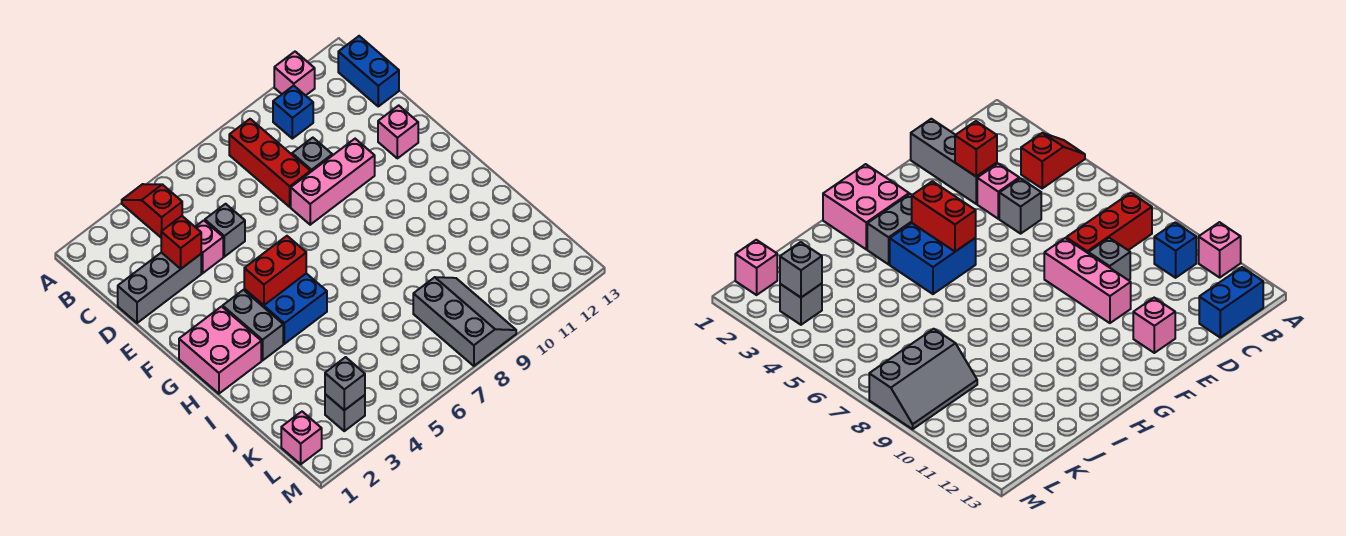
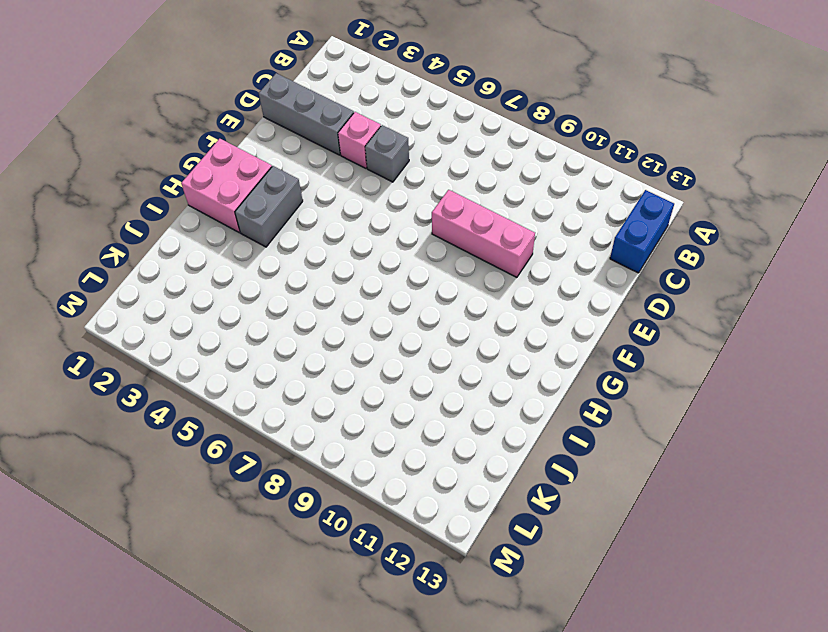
none -> red 1x2 slope [122,184,182,237]
none -> pink 1x1 brick [274,52,315,96]
none -> red 1x3 brick [229,119,311,207]

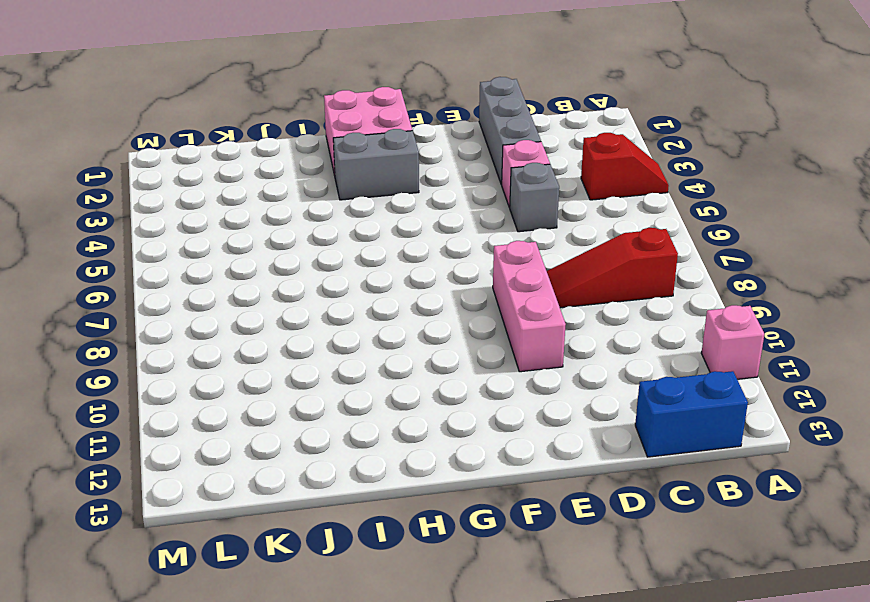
red 1x3 slope [547,228,678,308] -> red 1x3 brick [229,119,311,207]
none -> blue 1x1 brick [273,86,313,139]
none -> grey 1x1 brick [292,138,332,172]
none -> pink 1x1 brick [378,105,418,158]

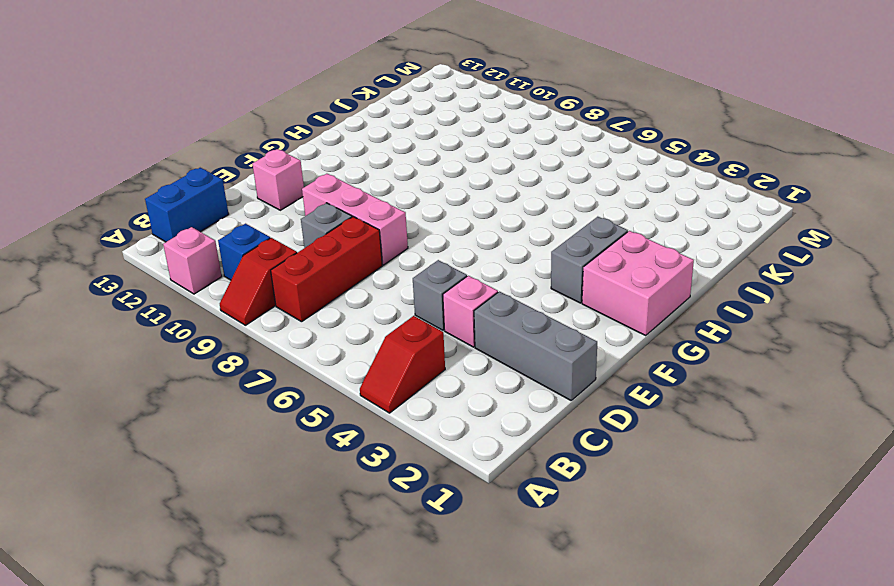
red 1x2 slope [220,238,297,325] -> none
none -> blue 2x2 brick [244,273,327,344]
none -> grey 2x3 slope [413,277,516,366]
none -> pink 1x1 brick [281,412,322,464]

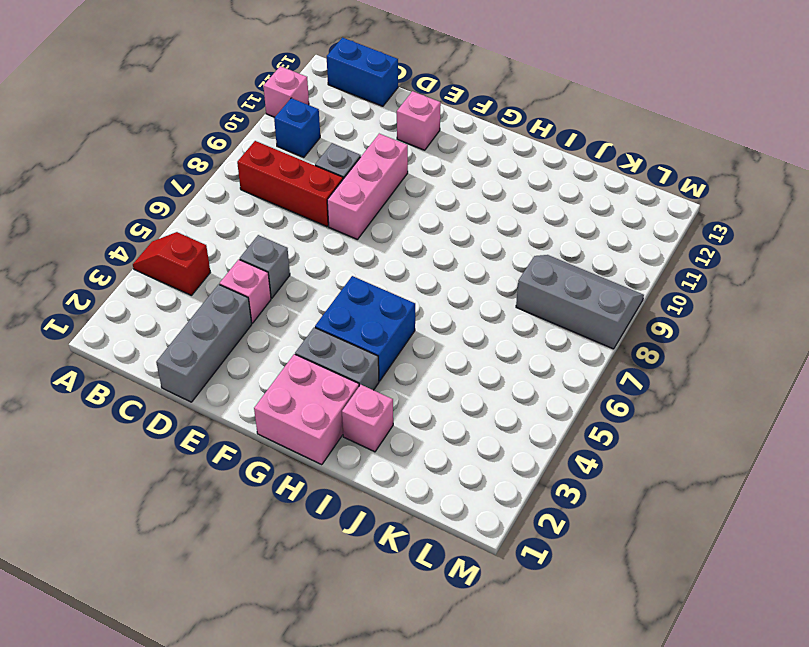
pink 1x1 brick [342,385,393,452] -> pink 1x1 brick moved to [281,412,322,464]
none -> grey 1x1 brick [325,394,365,431]
none -> red 1x1 brick [161,216,201,269]
none -> red 1x2 brick [244,236,306,305]

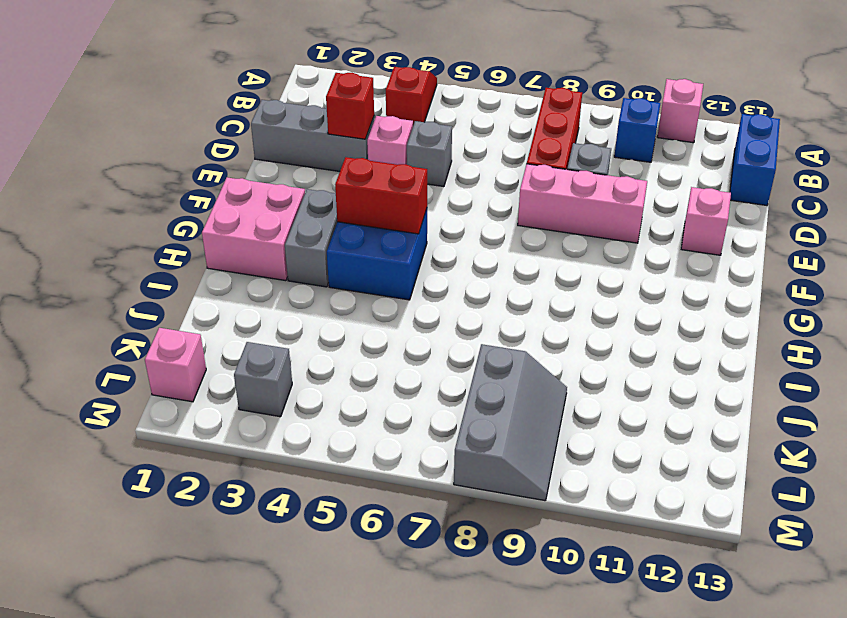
none -> grey 1x1 brick [325,357,365,410]

